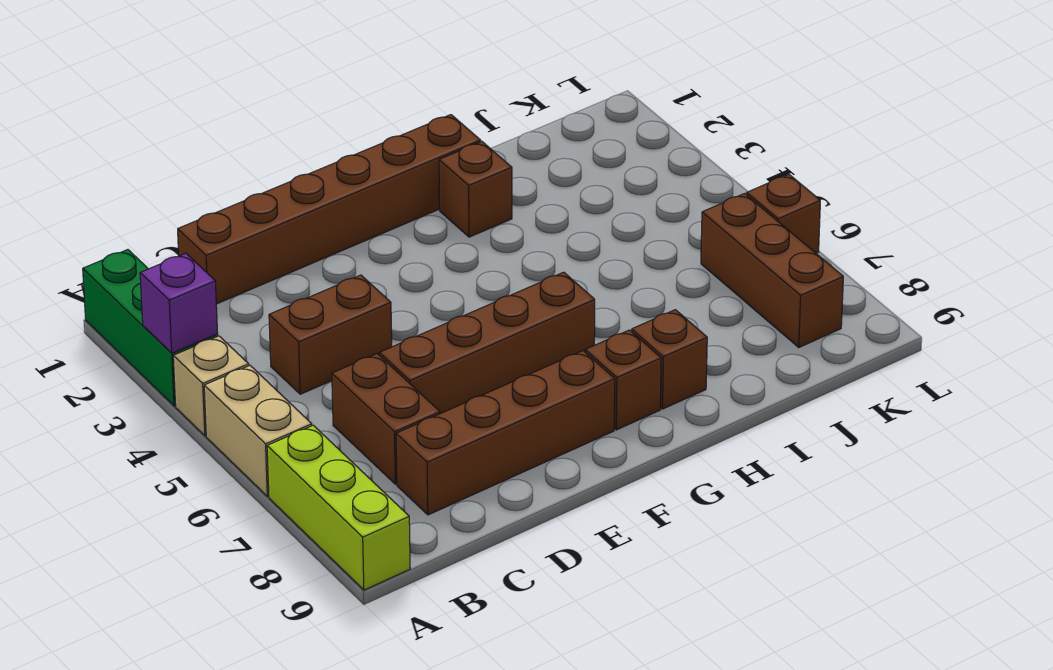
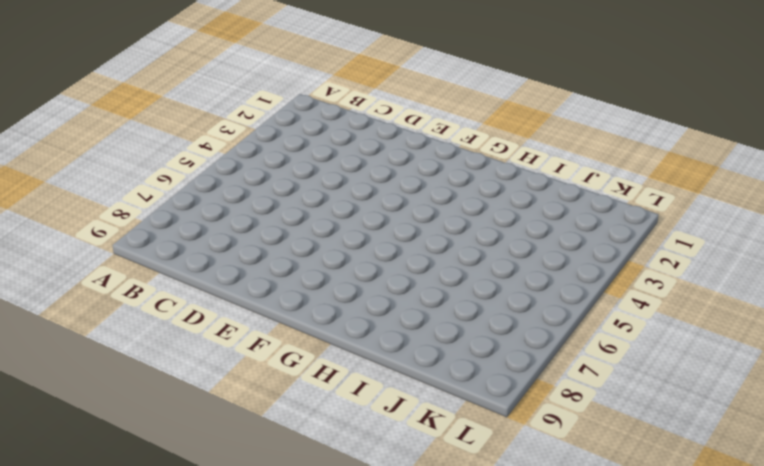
none -> green 1x3 brick [83,250,218,406]
none -> tan 1x1 brick [173,336,249,436]
none -> tan 1x2 brick [204,366,312,496]

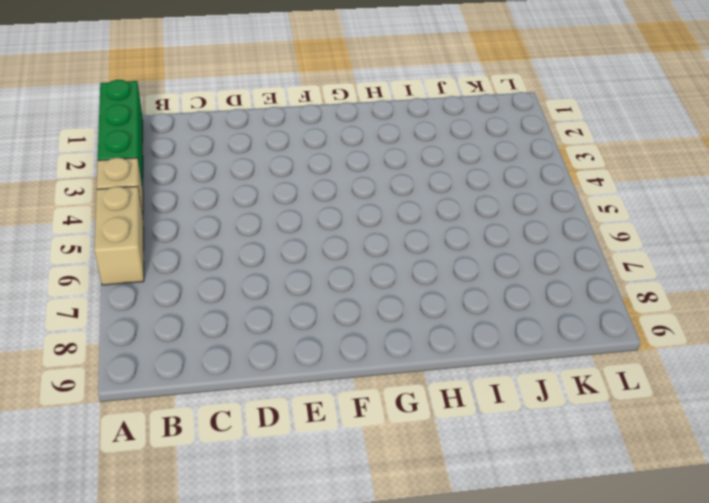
none -> lime 1x3 brick [267,425,410,590]
none -> brown 1x6 brick [178,115,481,304]
none -> brown 1x2 brick [269,275,392,394]

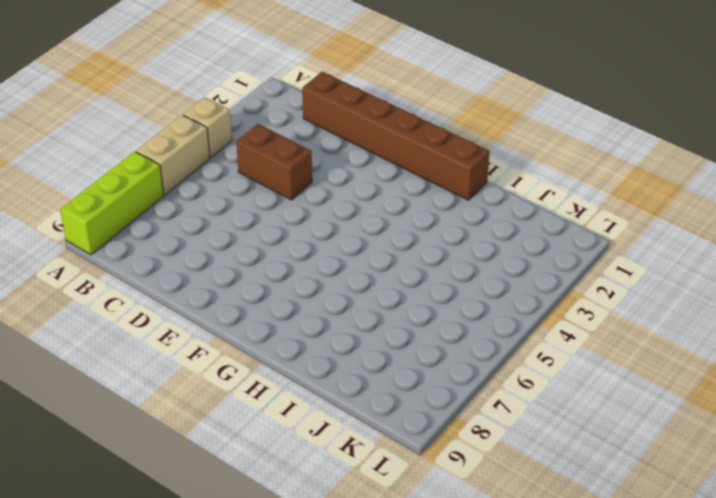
none -> green 1x3 brick [83,250,218,406]
none -> brown 1x2 brick [332,354,440,484]
none -> brown 1x4 brick [396,351,615,515]

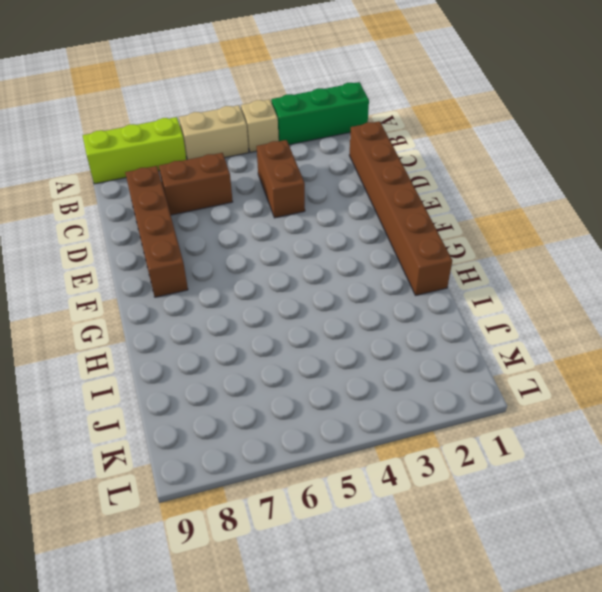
none -> brown 1x4 brick [379,272,595,414]
none -> brown 1x1 brick [585,330,661,430]
none -> brown 1x1 brick [439,142,512,237]

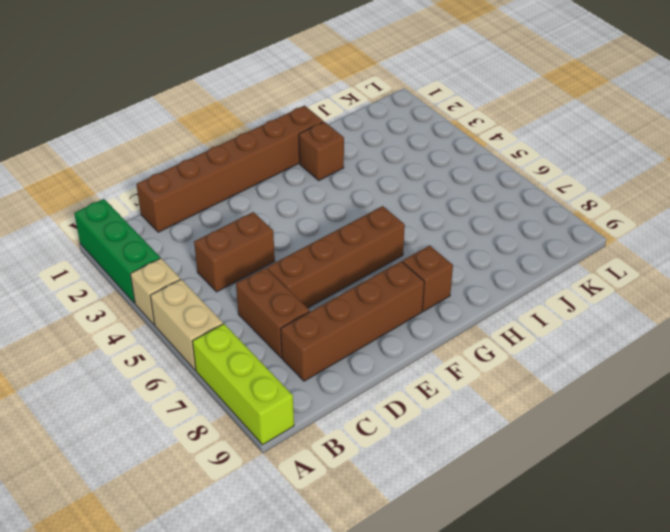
none -> brown 1x1 brick [632,310,707,409]
none -> brown 1x3 brick [701,194,843,347]
none -> brown 1x1 brick [747,174,820,253]

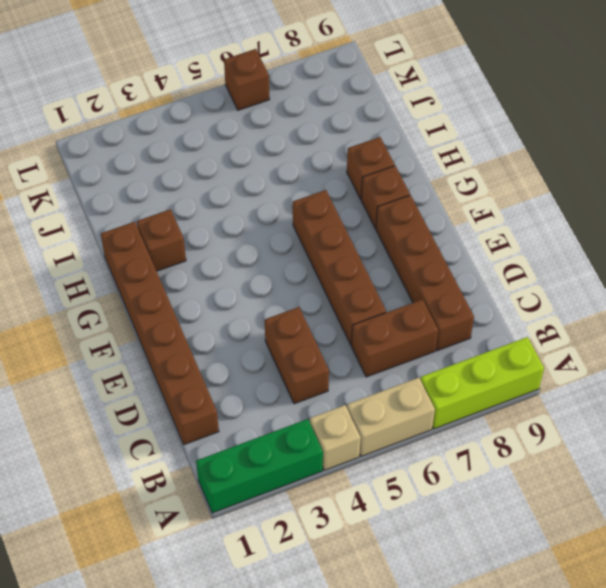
none -> brown 1x3 brick [701,194,843,347]
none -> purple 1x1 brick [140,253,218,353]

